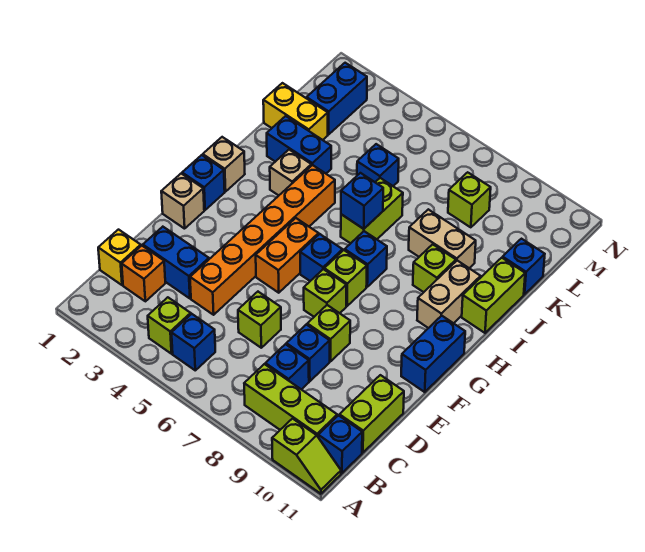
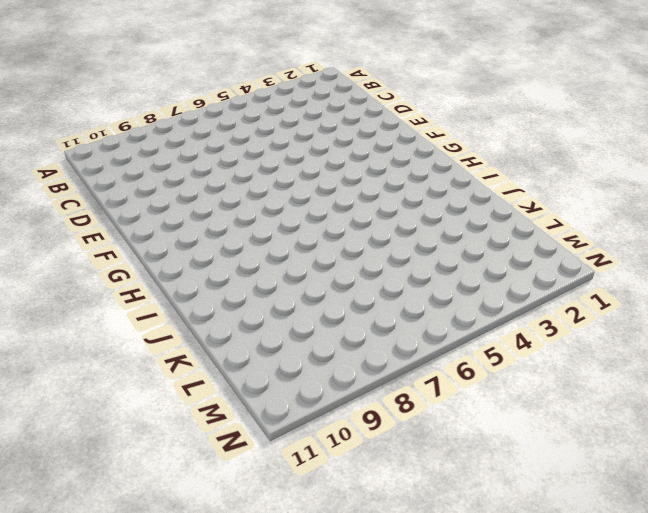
none -> lime 1x2 slope [272,419,341,494]
none -> lime 1x1 brick [148,297,191,354]
none -> blue 1x1 brick [172,314,215,370]
none -> lime 1x3 brick [244,364,337,436]

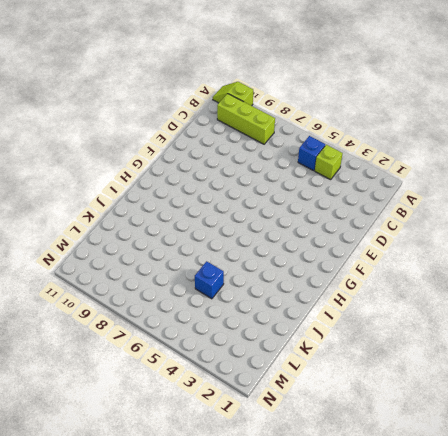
none -> blue 1x1 brick [318,415,362,473]
none -> yellow 1x1 brick [98,230,141,285]
none -> orange 1x1 brick [122,246,165,301]
none -> blue 1x1 brick [265,344,309,390]

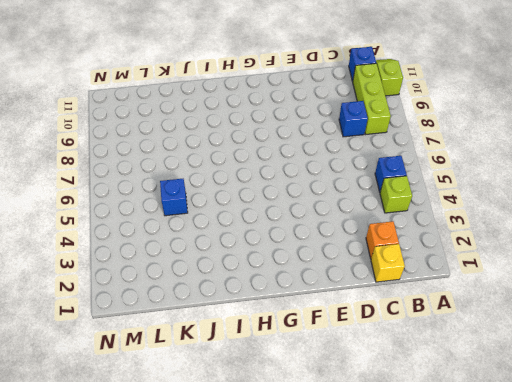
none -> lime 1x2 brick [339,375,404,453]
none -> blue 1x2 brick [143,227,209,298]
none -> orange 1x6 brick [190,165,335,315]
none -> lime 1x1 brick [238,292,281,348]

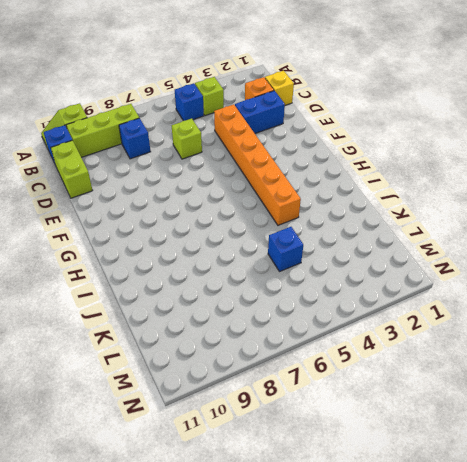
none -> blue 1x1 brick [286,324,330,381]
none -> lime 1x1 brick [307,305,350,362]
none -> tan 1x1 brick [161,174,204,229]
none -> orange 1x2 brick [256,218,319,293]

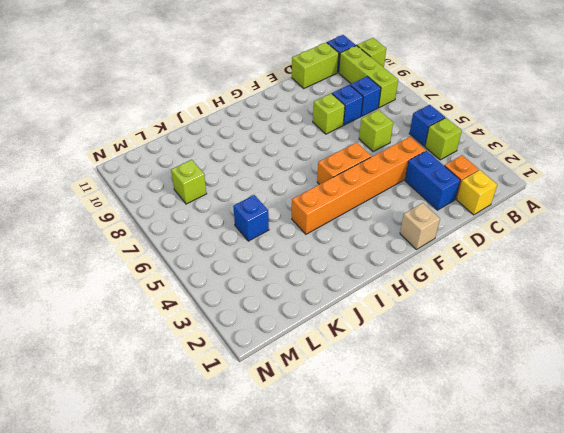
none -> lime 1x1 brick [304,269,346,317]
none -> blue 1x2 brick [401,316,465,392]
none -> blue 1x1 brick [182,155,225,210]
none -> blue 1x1 brick [300,234,343,281]

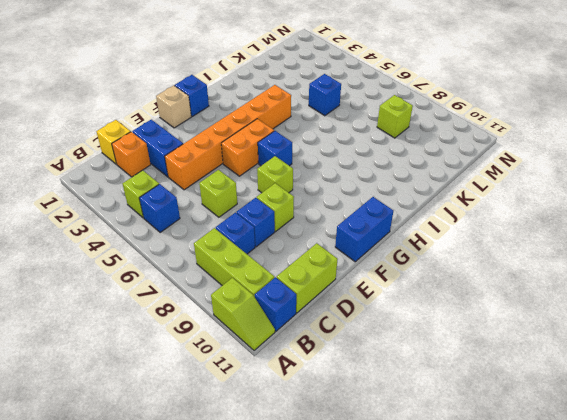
none -> lime 1x1 brick [324,250,367,306]
none -> tan 1x1 brick [203,137,245,192]
none -> blue 1x1 brick [345,231,387,287]
none -> tan 1x2 brick [417,261,481,328]

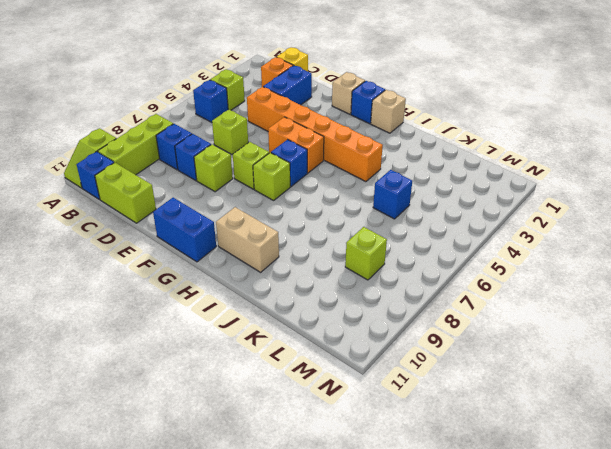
none -> blue 1x1 brick [345,231,387,287]
none -> tan 1x1 brick [270,150,311,195]
none -> lime 1x2 brick [341,178,403,243]
none -> lime 1x1 brick [413,244,456,292]

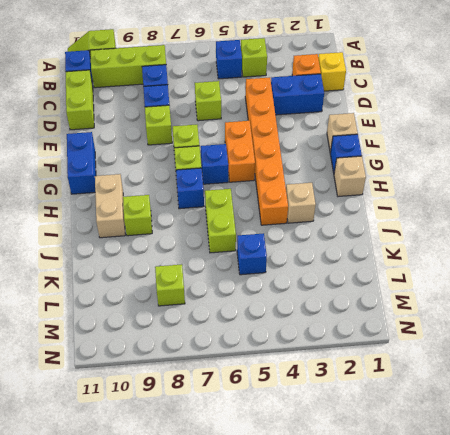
none -> lime 1x2 brick [462,258,525,333]
none -> blue 1x2 brick [267,116,331,173]
none -> tan 1x2 brick [409,209,476,268]
none -> yellow 1x2 brick [263,83,328,140]

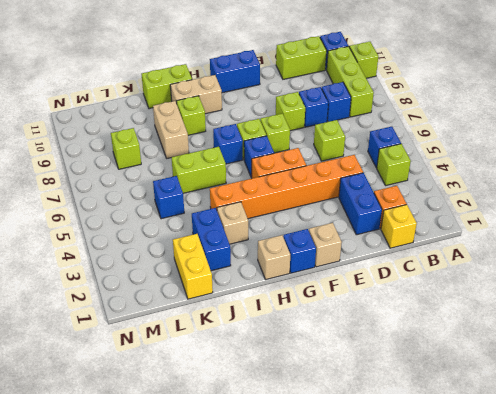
none -> blue 1x1 brick [503,239,545,294]
none -> blue 1x2 brick [307,63,367,134]
none -> blue 1x1 brick [341,173,383,229]

